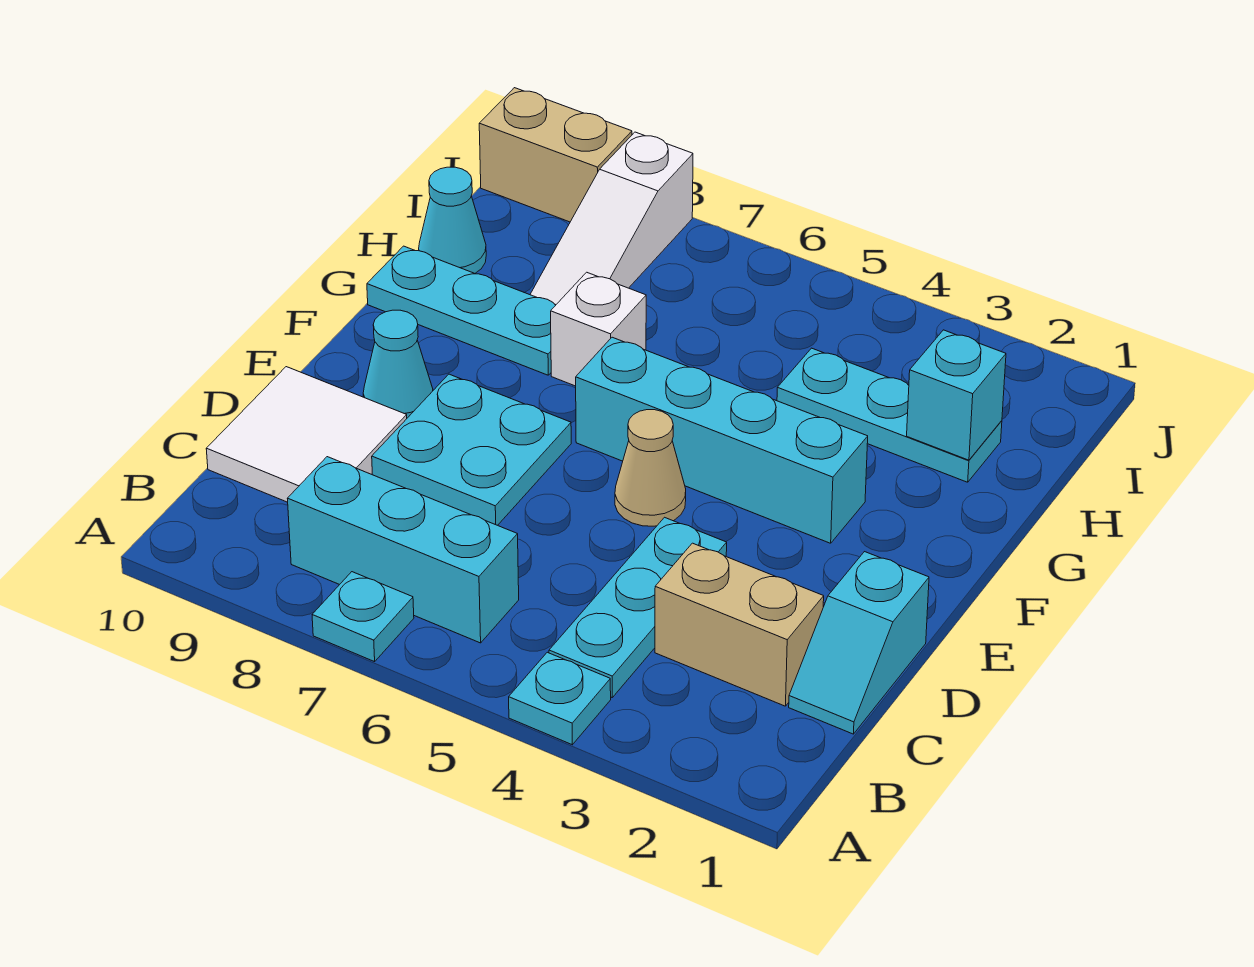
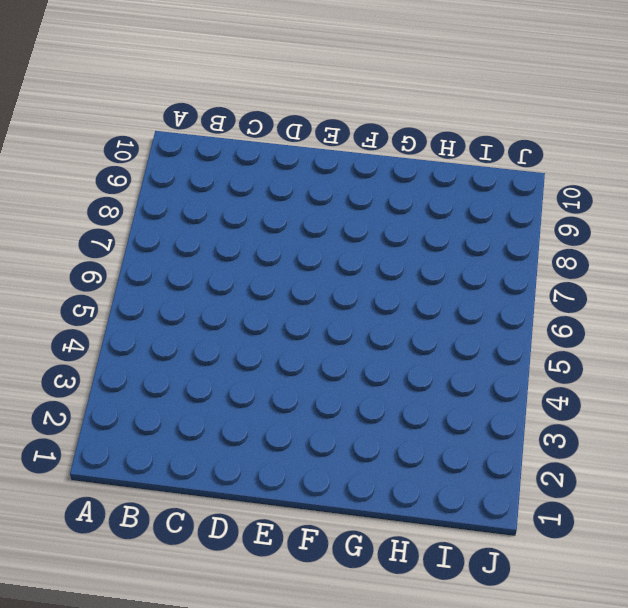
none -> cyan 1x1 plate [509,652,611,745]
none -> cyan 1x1 plate [312,572,414,662]
none -> cyan 1x3 plate [549,517,727,697]

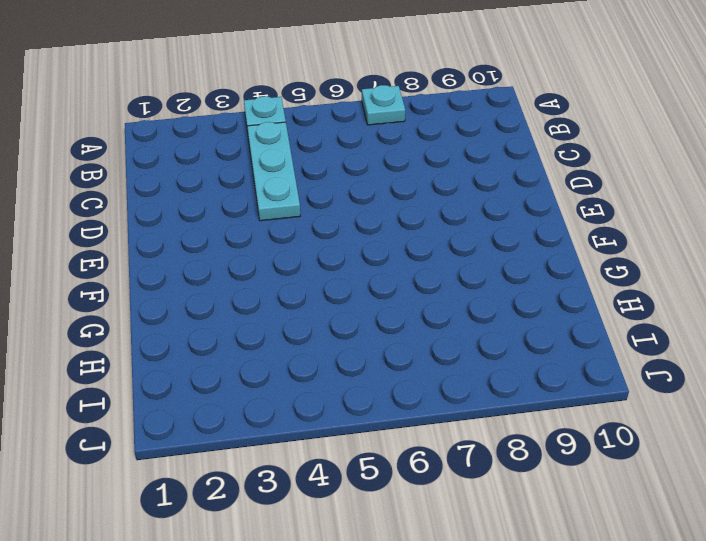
none -> cyan 1x3 brick [288,457,519,643]
none -> cyan 1x2 slope [789,552,929,734]
none -> tan 1x2 brick [655,543,824,706]

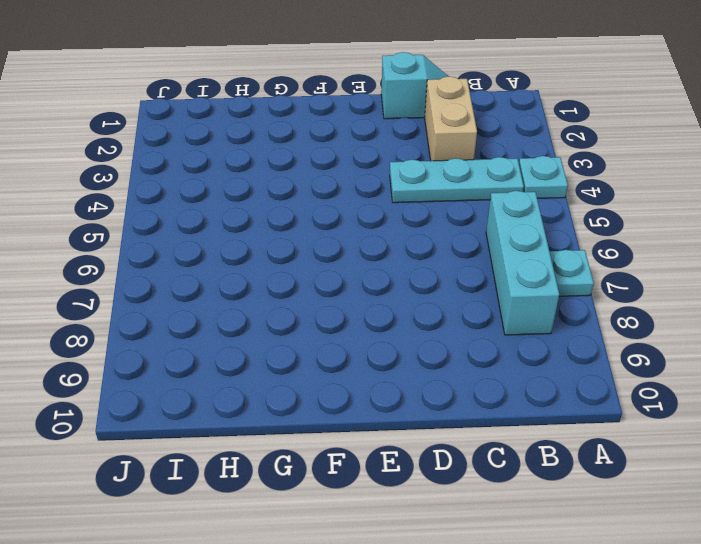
none -> white 2x2 tile [206,367,407,502]
none -> cyan 2x2 plate [372,374,571,525]
none -> tan 1x1 cone [615,410,686,526]

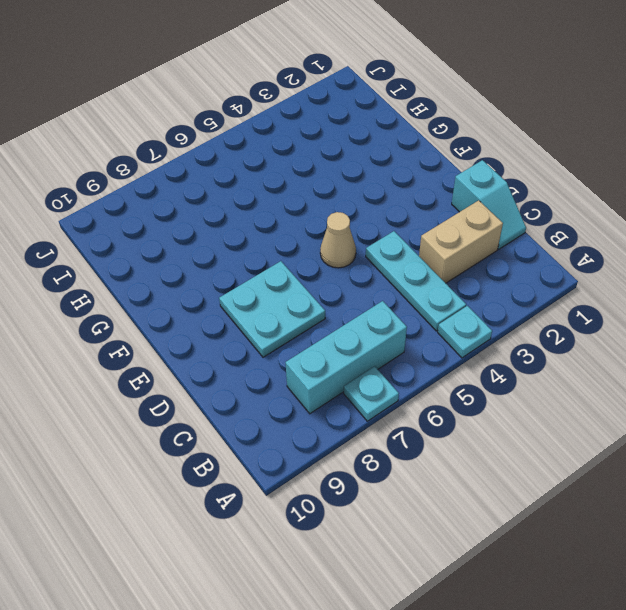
none -> white 2x2 tile [206,367,407,502]
none -> cyan 1x1 cone [363,310,433,418]
none -> cyan 1x4 brick [576,337,868,543]

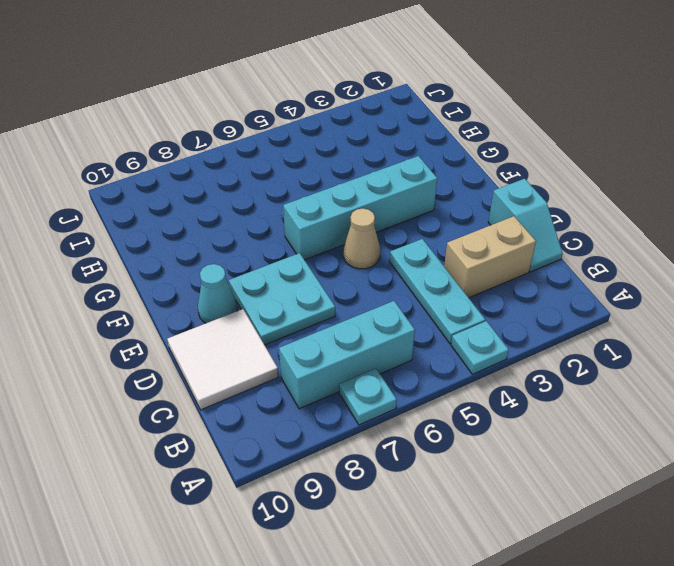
none -> white 1x1 brick [551,272,646,386]
none -> cyan 1x3 plate [367,246,556,375]
none -> cyan 1x3 plate [777,348,1002,482]

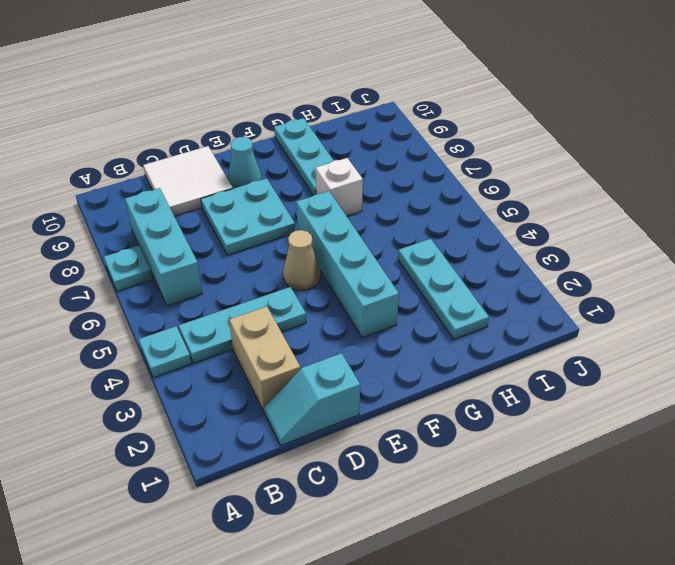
none -> white 1x3 slope [530,132,693,305]
none -> cyan 1x1 cone [419,167,486,273]
none -> tan 1x2 brick [479,88,632,222]

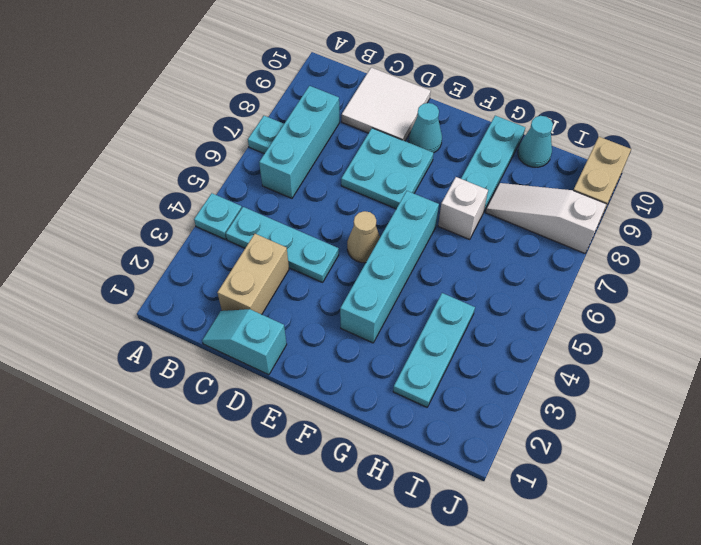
none -> cyan 1x1 brick [907,330,1006,460]

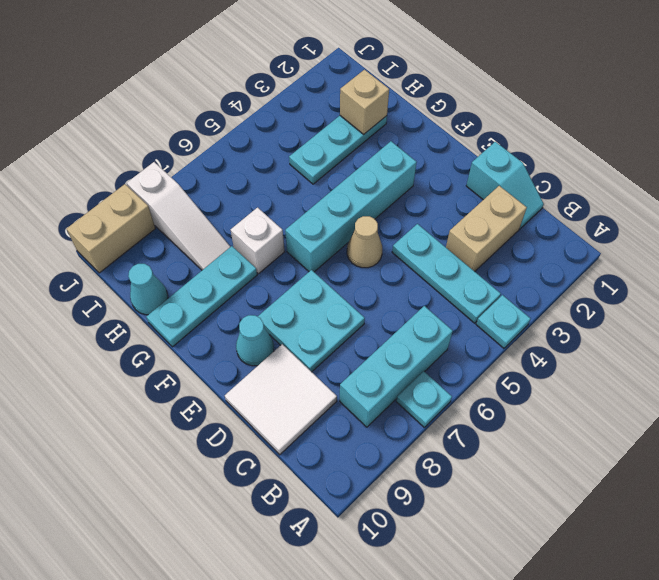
tan 1x1 brick [340,70,389,135] -> cyan 1x1 brick [907,330,1006,460]

